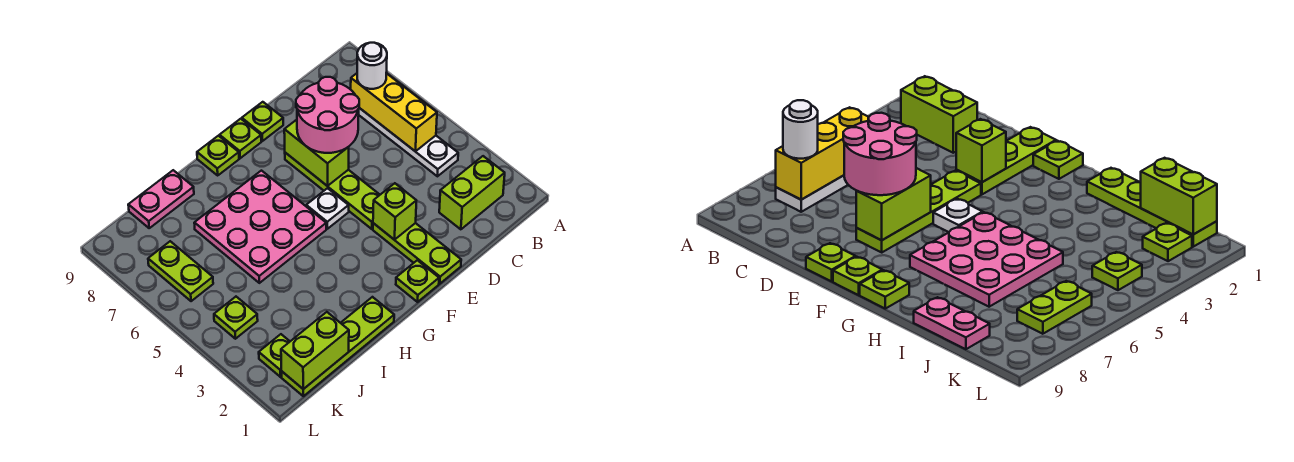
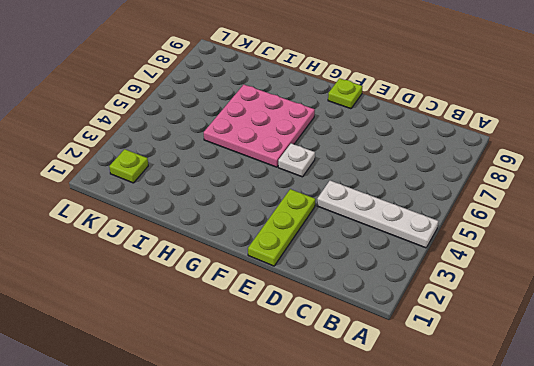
white 1x4 plate [317,181,438,248] -> white 1x4 plate turned to [359,108,458,176]
none -> lime 1x2 brick [439,156,505,229]
none -> lime 1x4 plate [285,153,380,229]
none -> lime 1x1 plate [242,102,283,141]

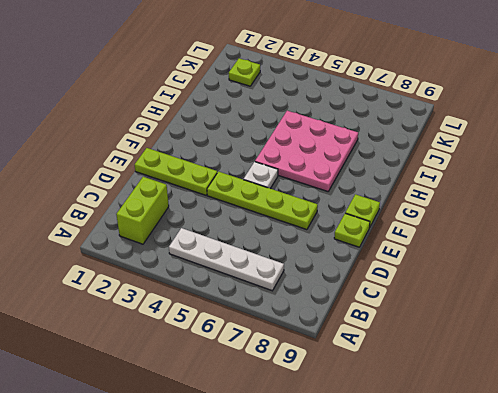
none -> lime 1x1 plate [396,260,439,302]
none -> lime 1x1 plate [197,136,239,175]
none -> lime 1x4 plate [282,297,394,396]

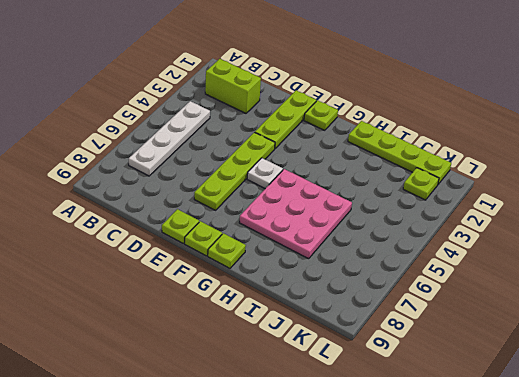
none -> pink 1x2 plate [128,170,194,228]
none -> lime 1x1 plate [214,297,258,339]
none -> lime 1x2 plate [148,241,213,301]

